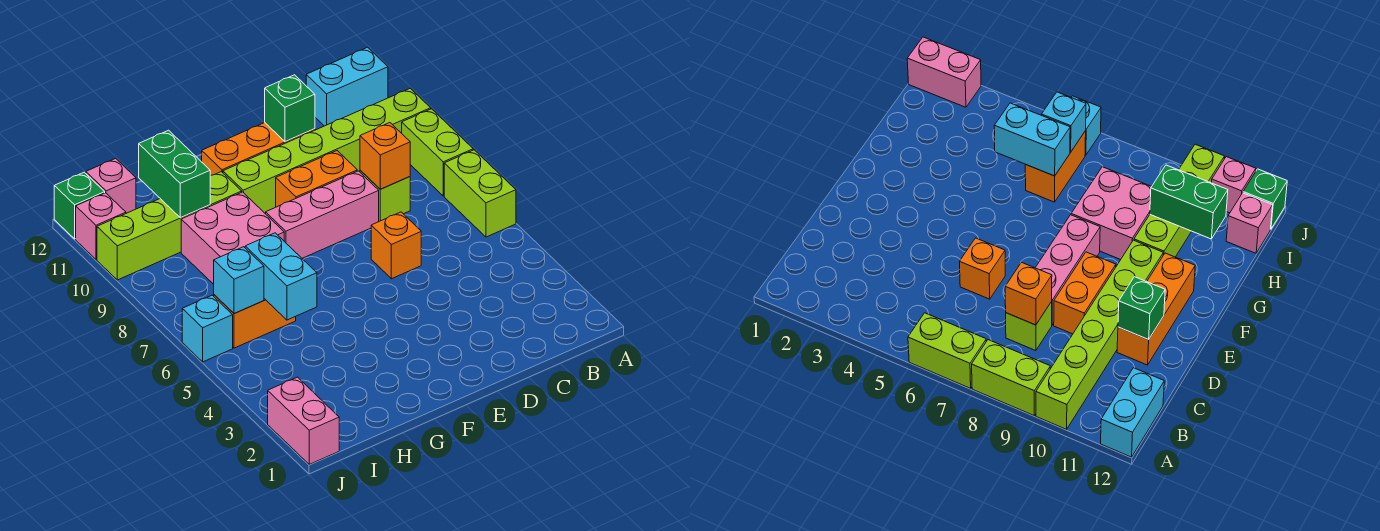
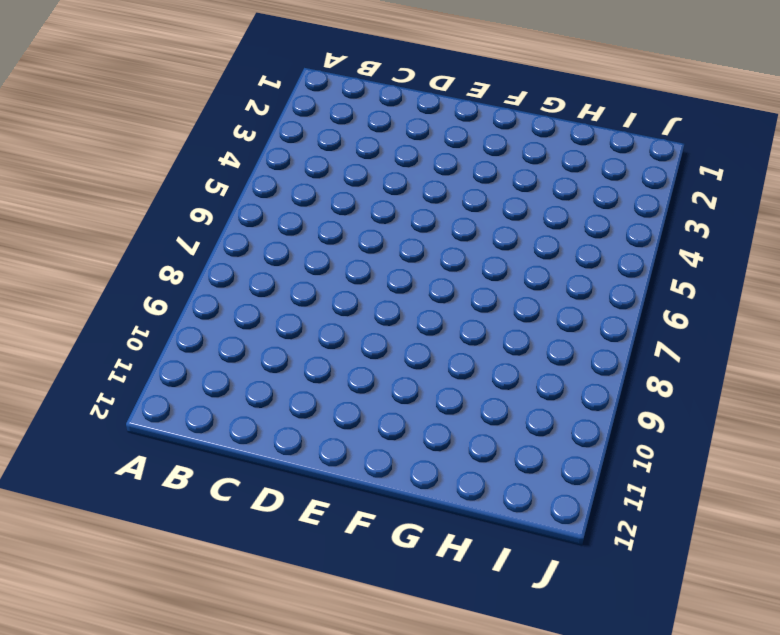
none -> lime 1x2 brick [444,150,516,237]
none -> lime 1x2 brick [402,109,473,196]
none -> lime 1x6 brick [223,88,431,214]

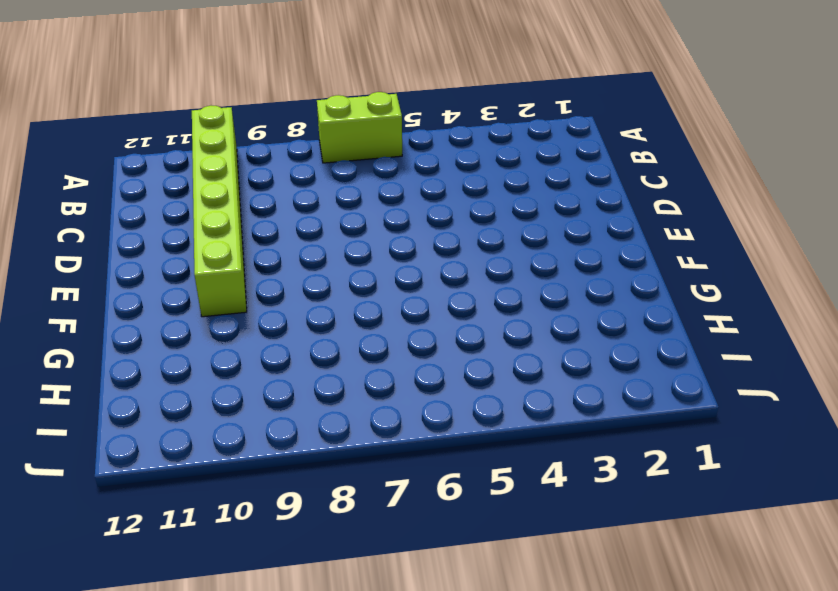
none -> lime 1x2 brick [402,109,473,196]
none -> cyan 1x2 brick [306,47,388,126]
none -> lime 1x1 brick [360,170,410,221]

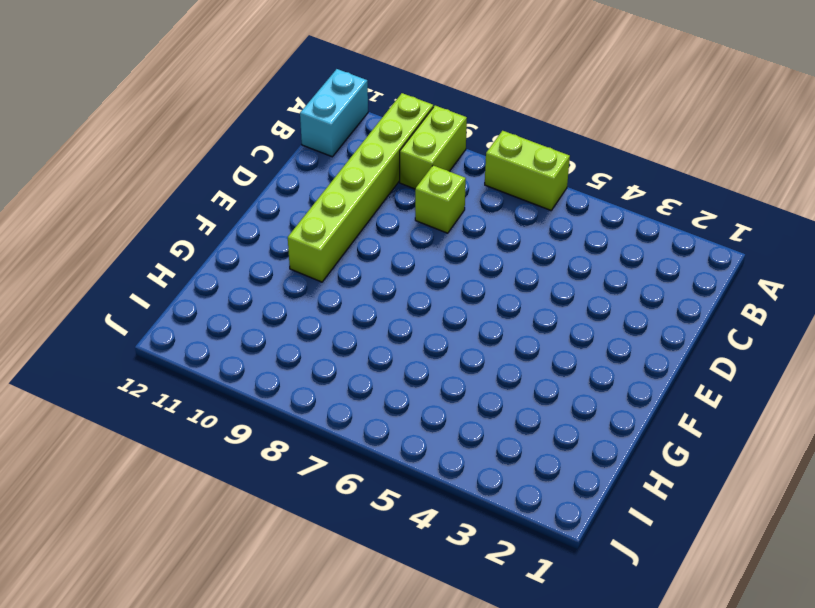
lime 1x2 brick [400,106,467,189] -> lime 1x2 brick turned to [402,109,473,196]
none -> orange 1x1 brick [371,212,421,279]
none -> pink 1x3 brick [266,171,379,258]
none -> orange 1x2 brick [276,151,357,207]

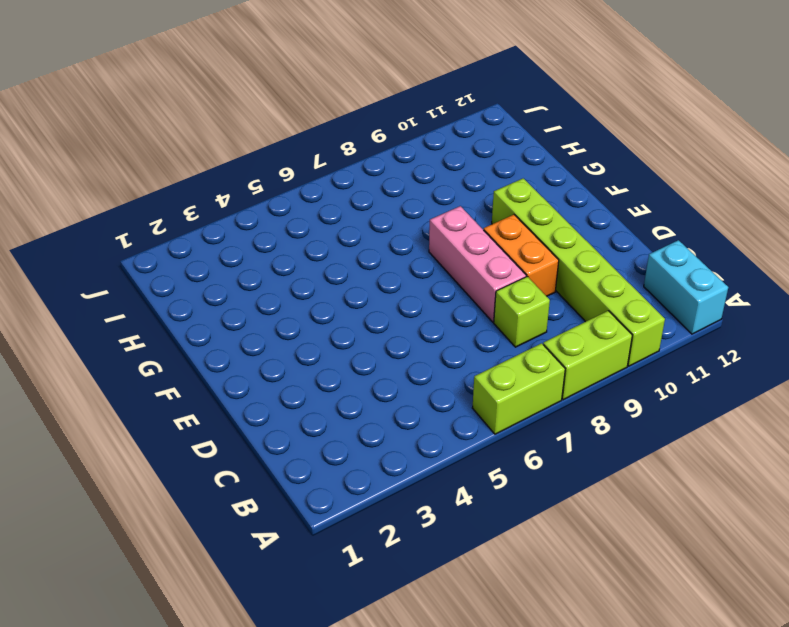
none -> orange 1x1 brick [371,212,421,279]
none -> orange 1x3 brick [202,123,315,176]
none -> pink 2x2 brick [181,192,284,284]

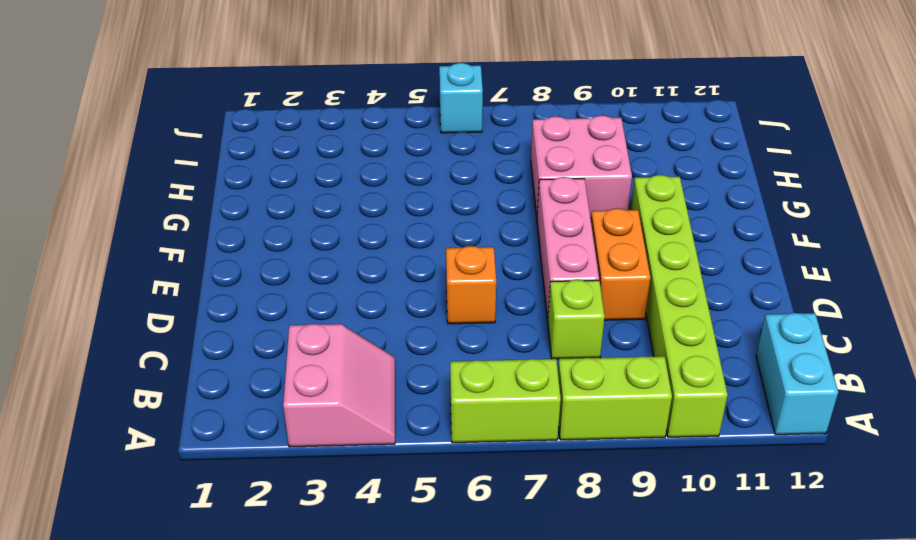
pink 2x2 slope [283,324,395,447] -> none
none -> orange 1x3 brick [202,123,315,176]
none -> lime 1x4 brick [97,172,242,280]
none -> orange 1x2 brick [214,295,296,348]

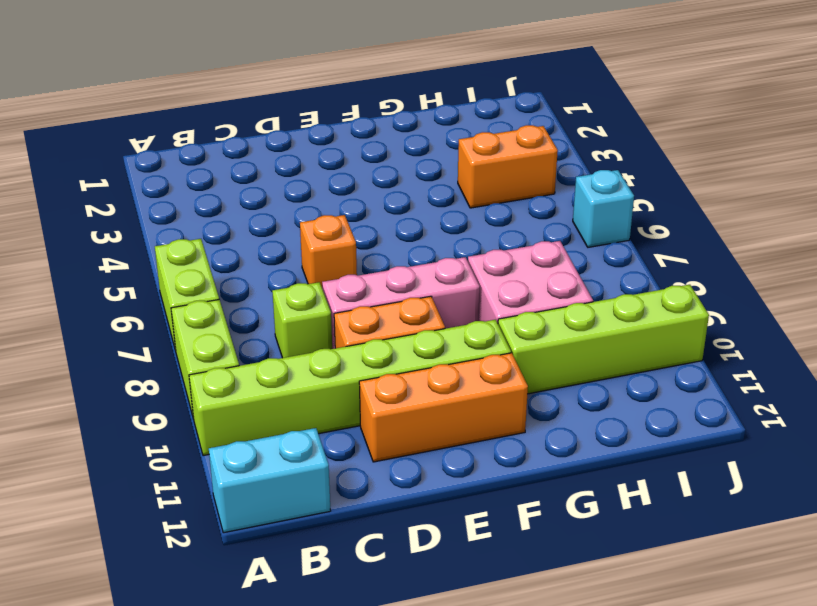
orange 1x2 brick [458,125,558,208] -> orange 1x2 brick moved to [214,295,296,348]
none -> pink 1x1 brick [86,158,136,213]
none -> pink 1x2 brick [268,377,339,464]
none -> pink 1x1 brick [76,193,126,259]

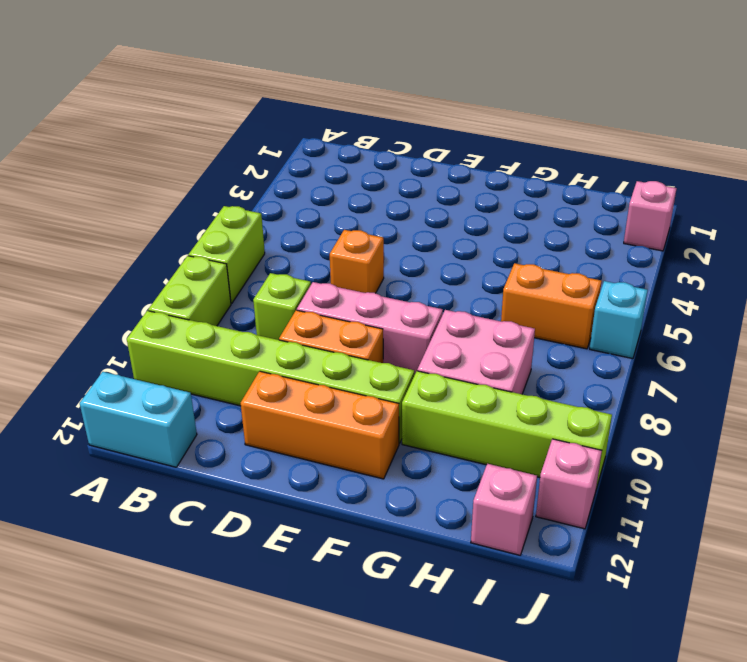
pink 1x1 brick [624,181,677,251] -> pink 1x2 brick [268,377,339,464]
none -> green 1x1 brick [54,172,105,239]
none -> orange 1x1 brick [360,123,410,189]
none -> green 1x1 brick [265,75,315,141]

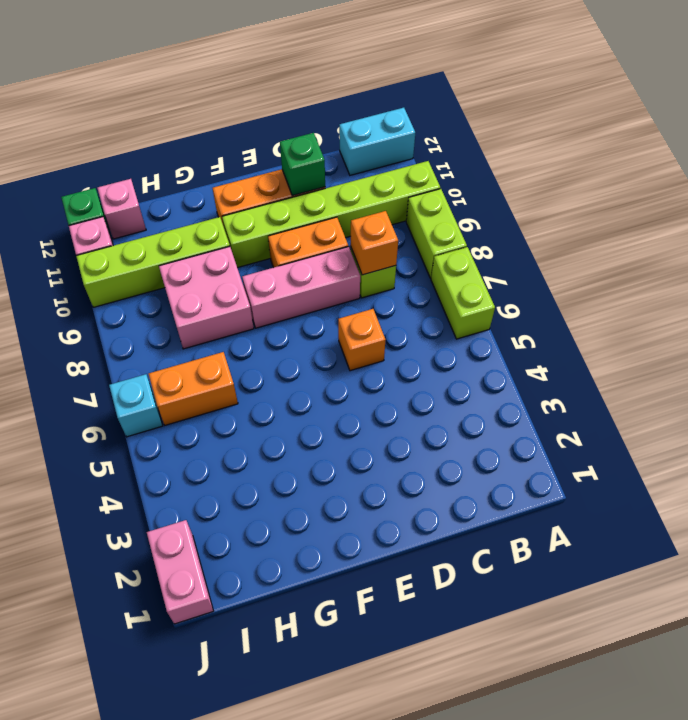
none -> cyan 1x2 brick [245,233,317,320]
none -> green 1x2 brick [139,130,210,218]
none -> cyan 1x1 brick [214,247,264,314]

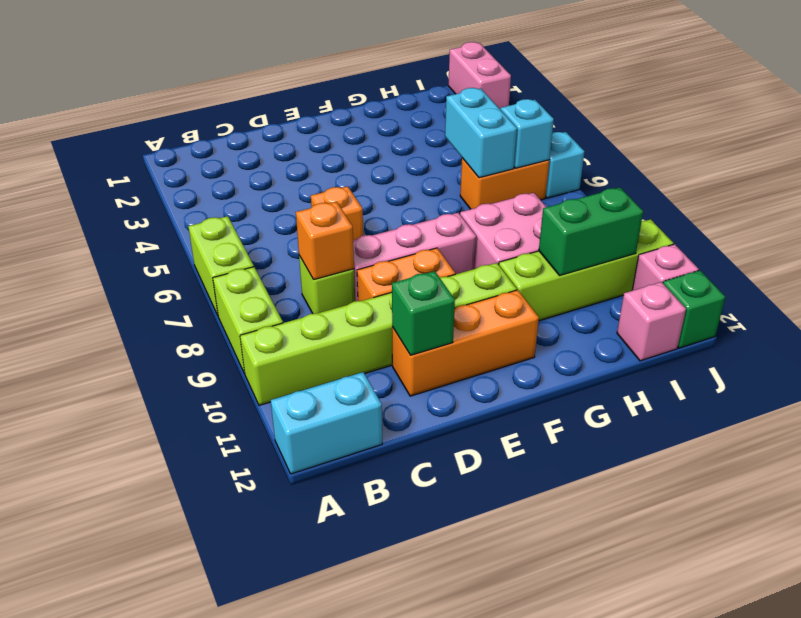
green 1x2 brick [539,187,643,276] -> green 1x2 brick turned to [139,130,210,218]

